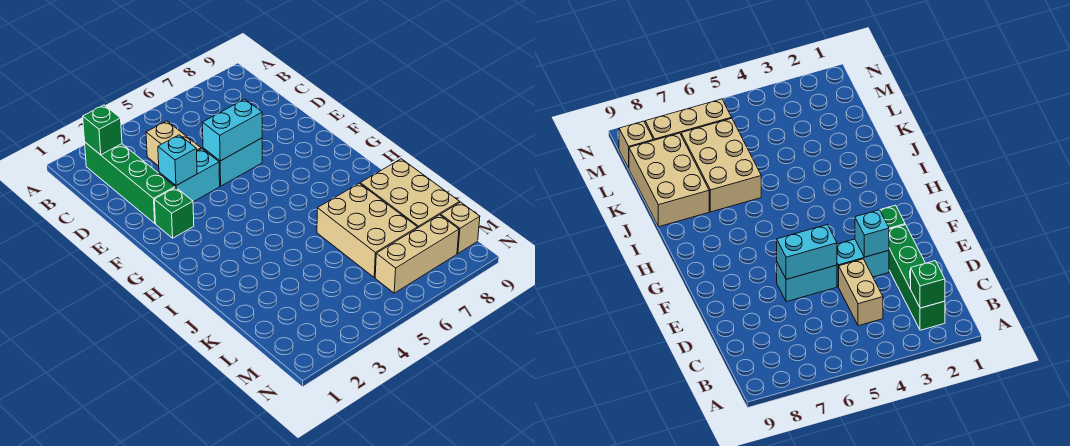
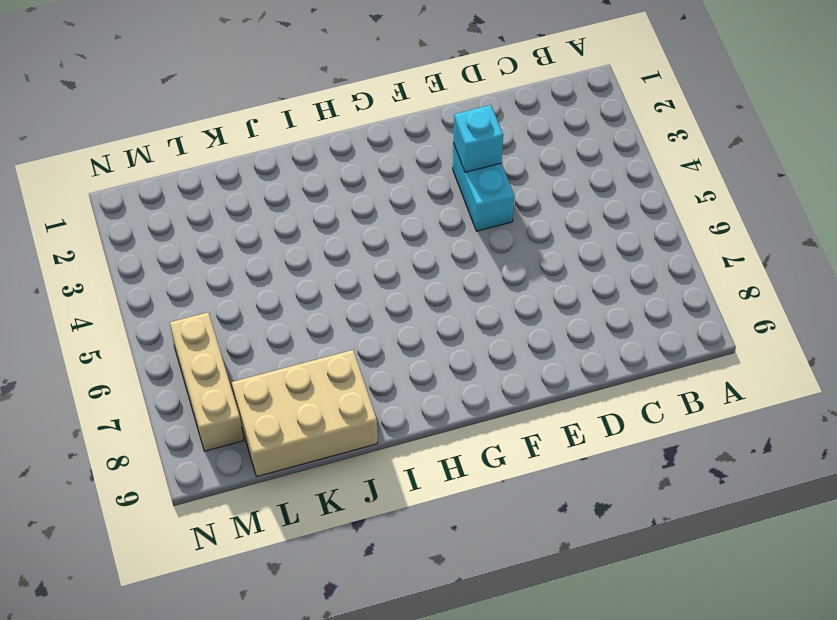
none -> green 1x4 brick [85,142,175,223]
none -> tan 1x2 brick [146,121,201,166]
none -> cyan 1x2 brick [203,138,262,186]

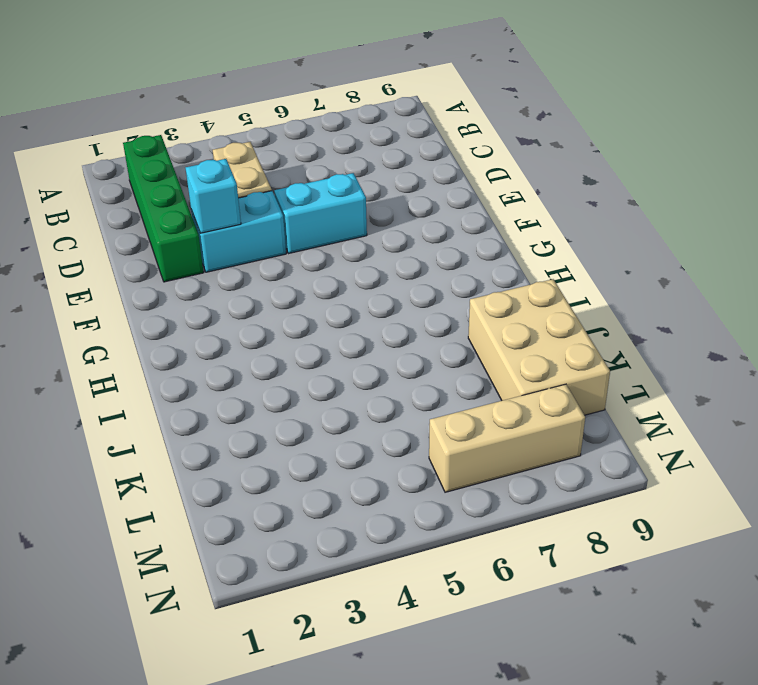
none -> green 1x1 brick [154,187,194,238]
none -> tan 2x3 brick [317,183,417,277]
none -> tan 1x1 brick [441,202,480,253]

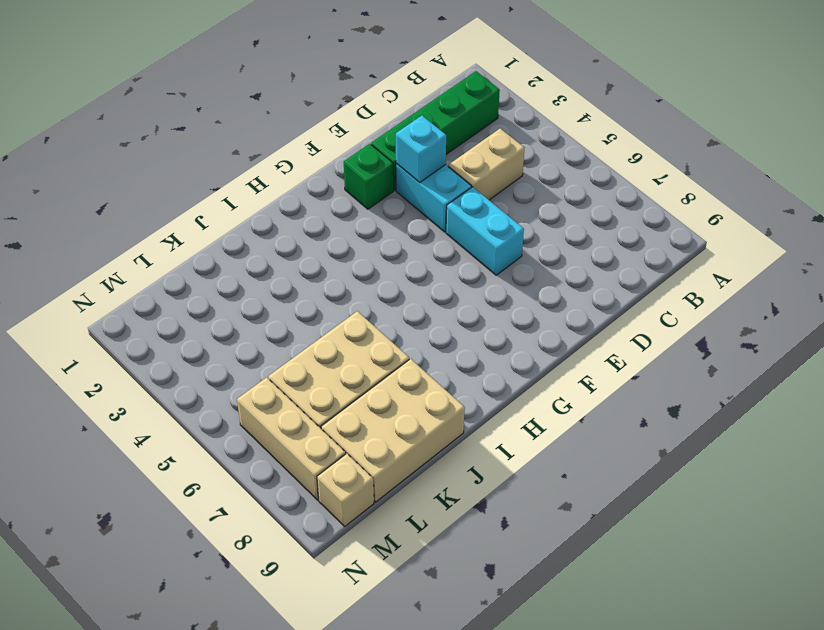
none -> green 1x1 brick [83,105,122,155]
none -> cyan 1x2 brick [202,99,262,161]

